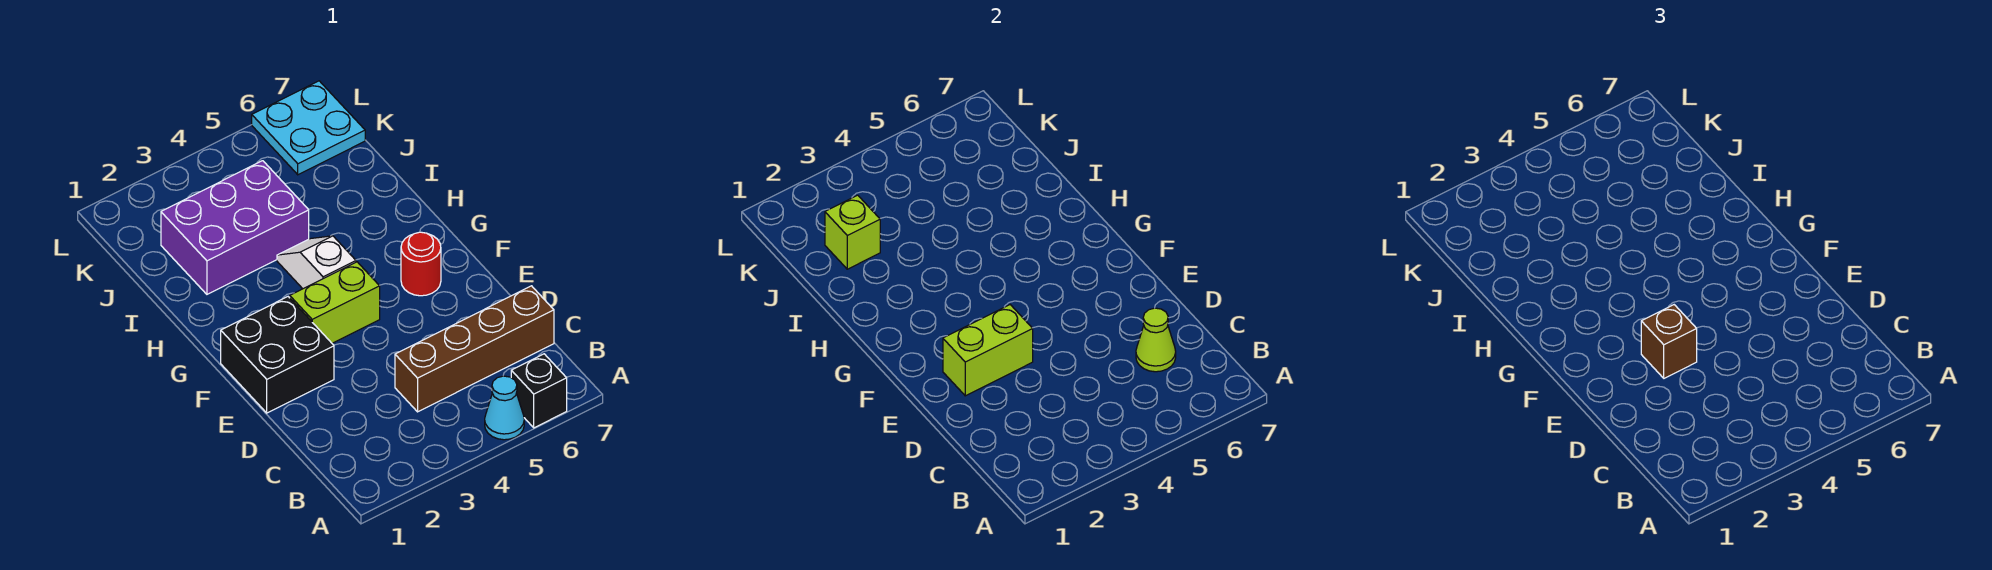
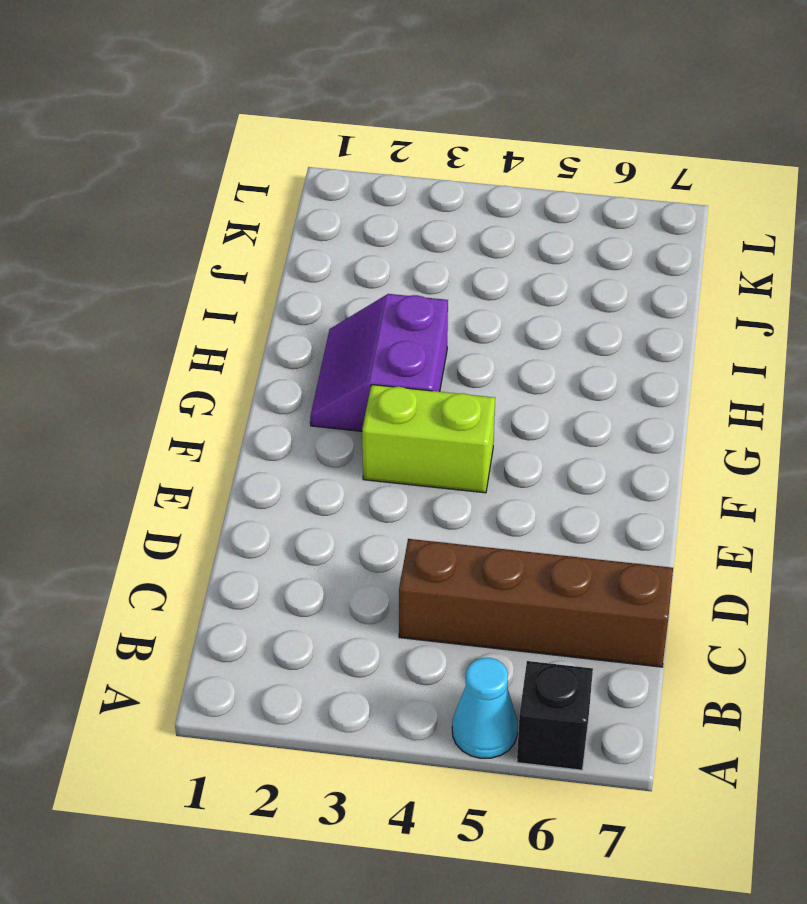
purple 2x2 slope [310,294,448,431] -> none
none -> black 2x2 brick [221,297,334,413]
none -> red 1x1 round brick [401,232,441,296]
none -> white 1x2 slope [277,236,356,289]

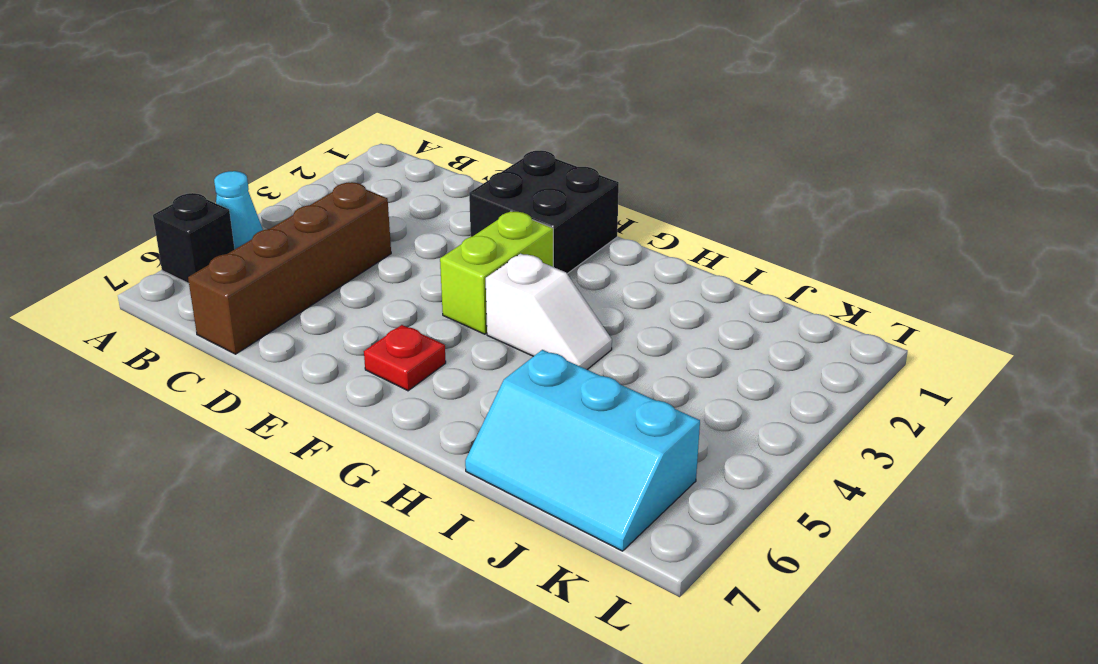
red 1x1 plate [364,325,446,391] -> red 1x1 round brick [401,232,441,296]
cyan 2x3 slope [465,350,700,551] -> cyan 2x2 plate [252,81,365,175]
none -> purple 2x3 brick [161,161,309,294]
none -> lime 1x1 cone [1136,308,1176,372]
none -> lime 1x2 brick [943,305,1033,396]

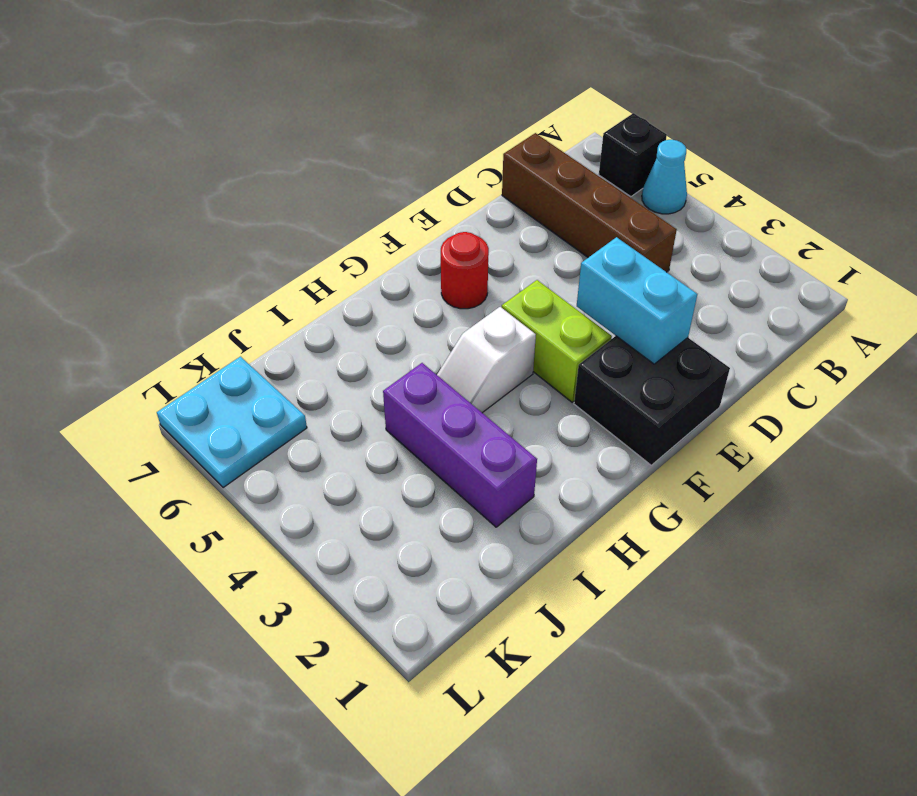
cyan 1x2 brick [577,237,697,364] -> lime 1x2 brick [943,305,1033,396]
purple 1x3 brick [383,363,537,527] -> purple 2x3 brick [161,161,309,294]
none -> lime 1x1 cone [1136,308,1176,372]
none -> lime 1x1 brick [825,195,880,269]
none -> brown 1x1 brick [1641,305,1697,378]

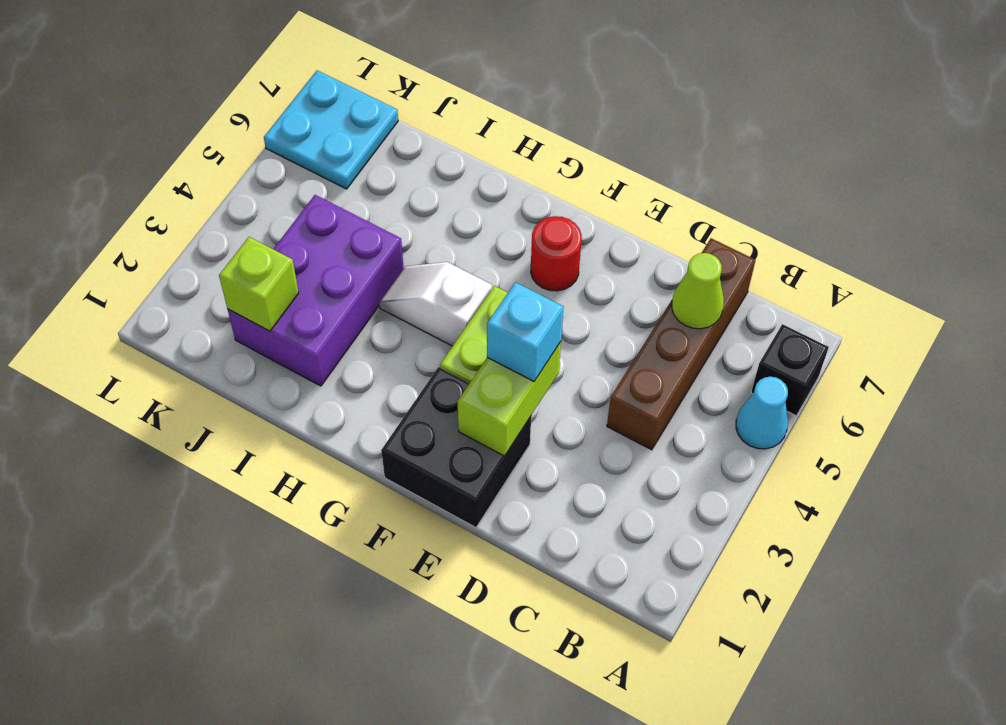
cyan 1x1 brick [487,282,564,381] -> brown 1x1 brick [1641,305,1697,378]

